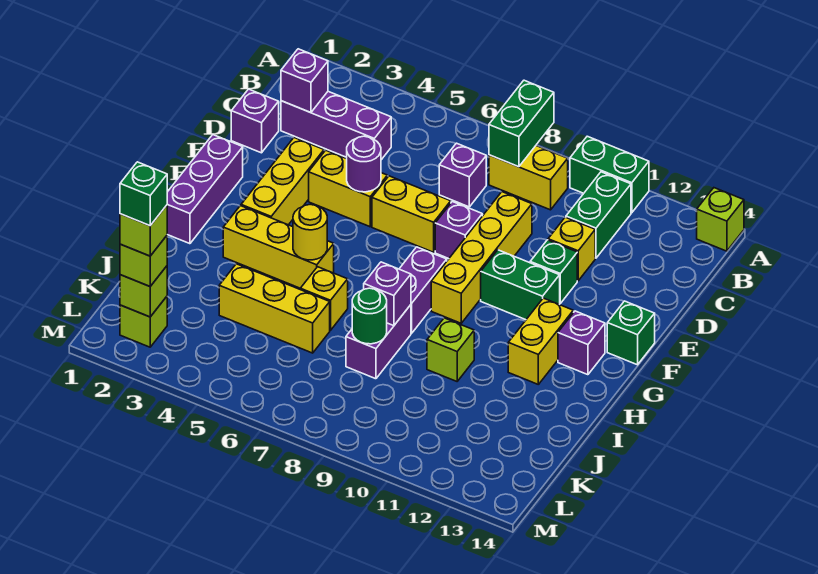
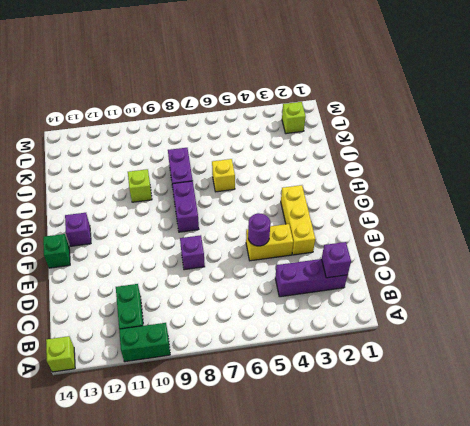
none -> yellow 1x2 brick [489,146,568,210]
none -> purple 1x1 brick [439,143,486,207]
none -> purple 1x1 brick [231,89,279,153]
none -> yellow 1x4 brick [431,192,532,323]

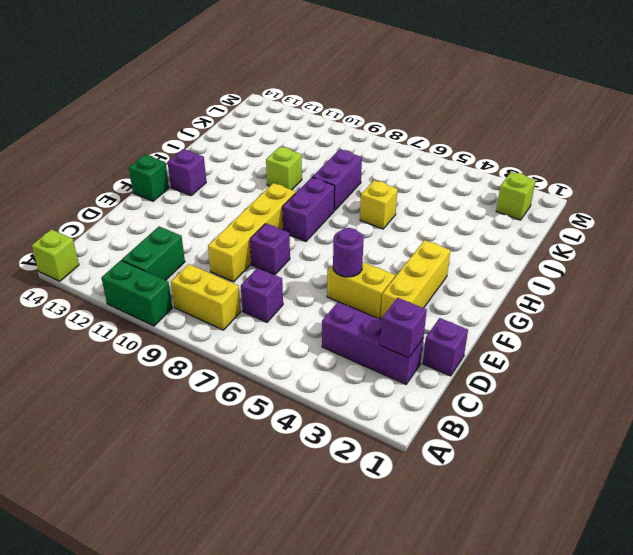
none -> yellow 1x1 brick [548,217,595,281]
none -> yellow 1x2 brick [372,176,451,252]
none -> green 1x1 brick [530,240,577,303]
none -> purple 1x3 brick [167,135,243,244]

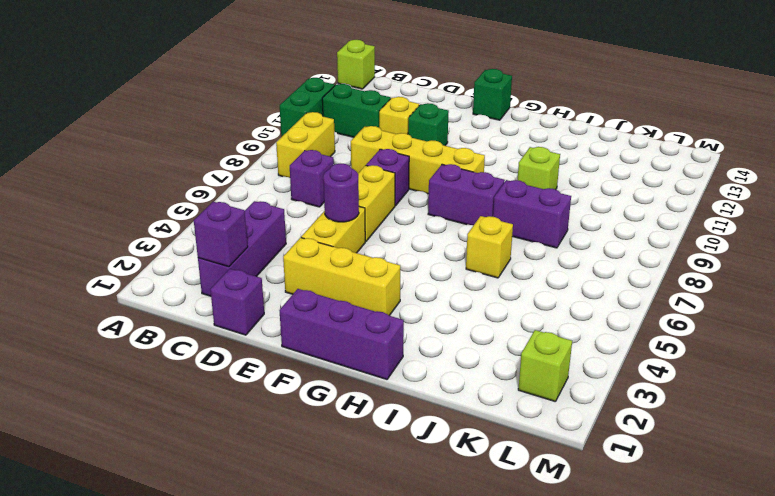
none -> green 1x2 brick [481,250,560,320]
none -> yellow 1x2 brick [508,298,573,384]
none -> purple 1x1 brick [558,311,605,375]
none -> yellow 1x3 brick [223,206,334,288]

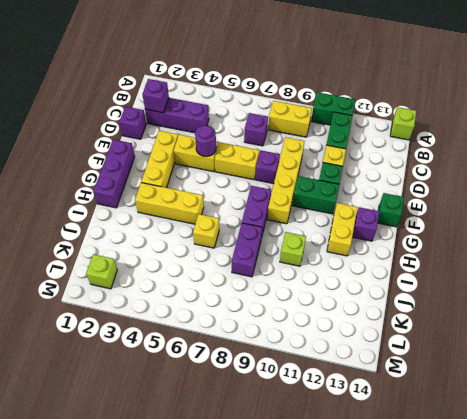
none -> yellow 1x3 brick [219,264,330,353]
none -> green 1x2 brick [489,80,554,167]
none -> yellow 1x1 round brick [293,204,327,260]
none -> purple 1x1 brick [364,262,411,326]

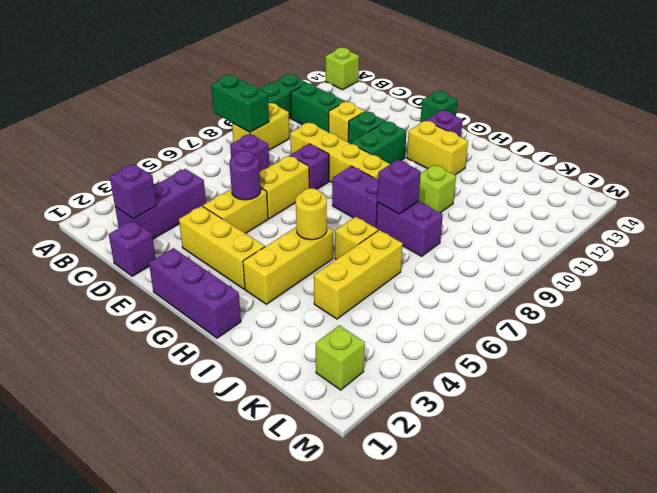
none -> green 1x1 round brick [352,288,387,344]
none -> lime 1x1 brick [120,266,167,317]
none -> lime 1x1 brick [120,236,167,286]
none -> lime 1x1 brick [120,205,167,256]

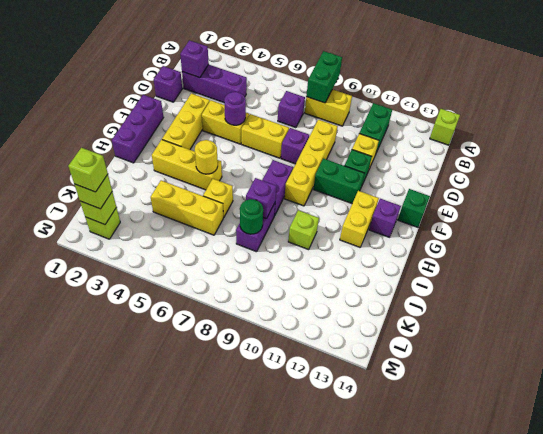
none -> green 1x2 brick [570,136,649,213]
none -> green 1x1 brick [120,162,167,226]

